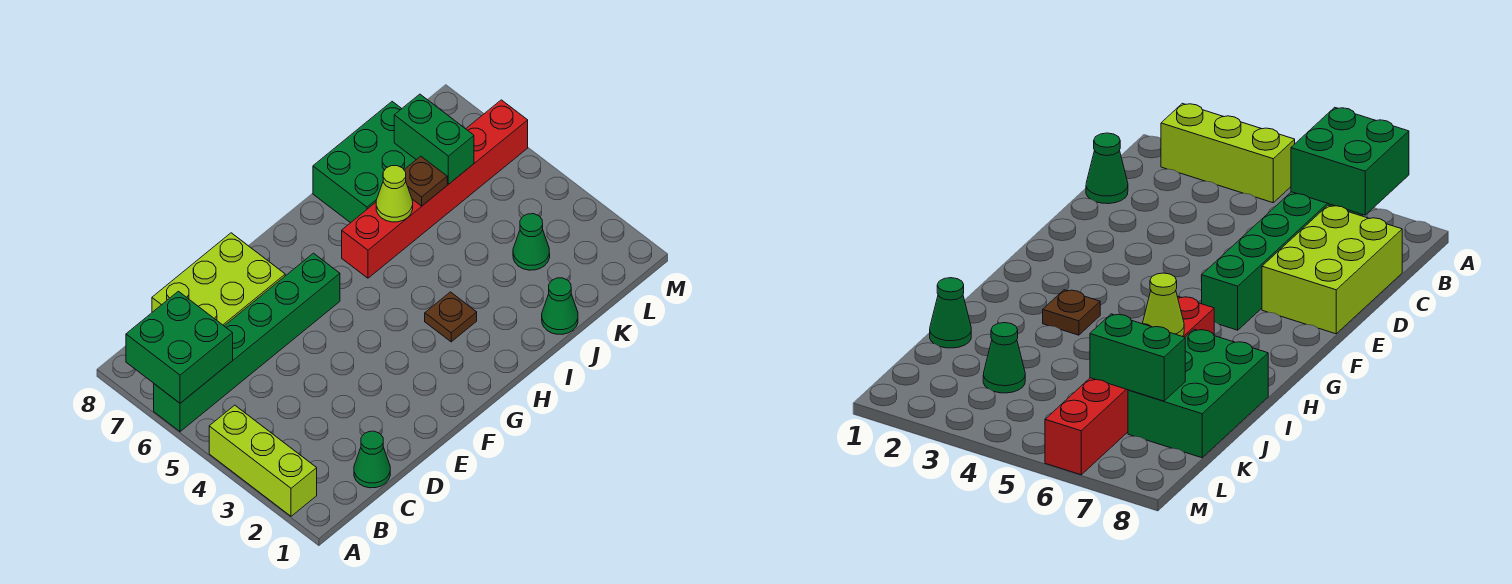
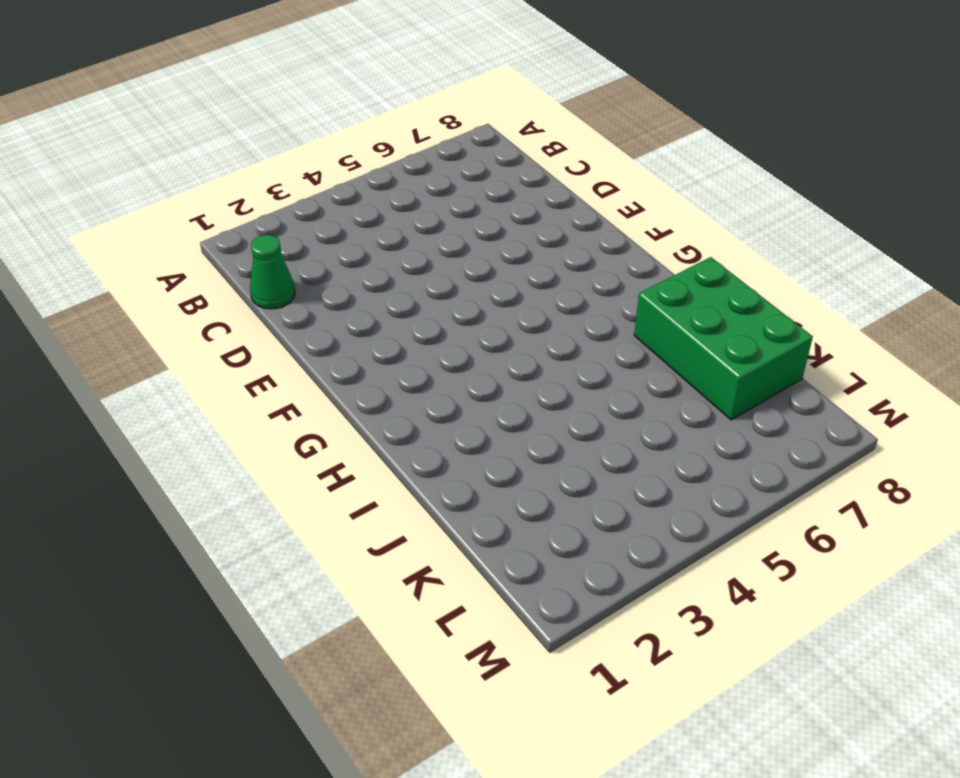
none -> lime 1x3 brick [209,405,317,516]
none -> green 1x6 brick [154,253,340,432]
none -> lime 2x3 brick [152,233,285,326]

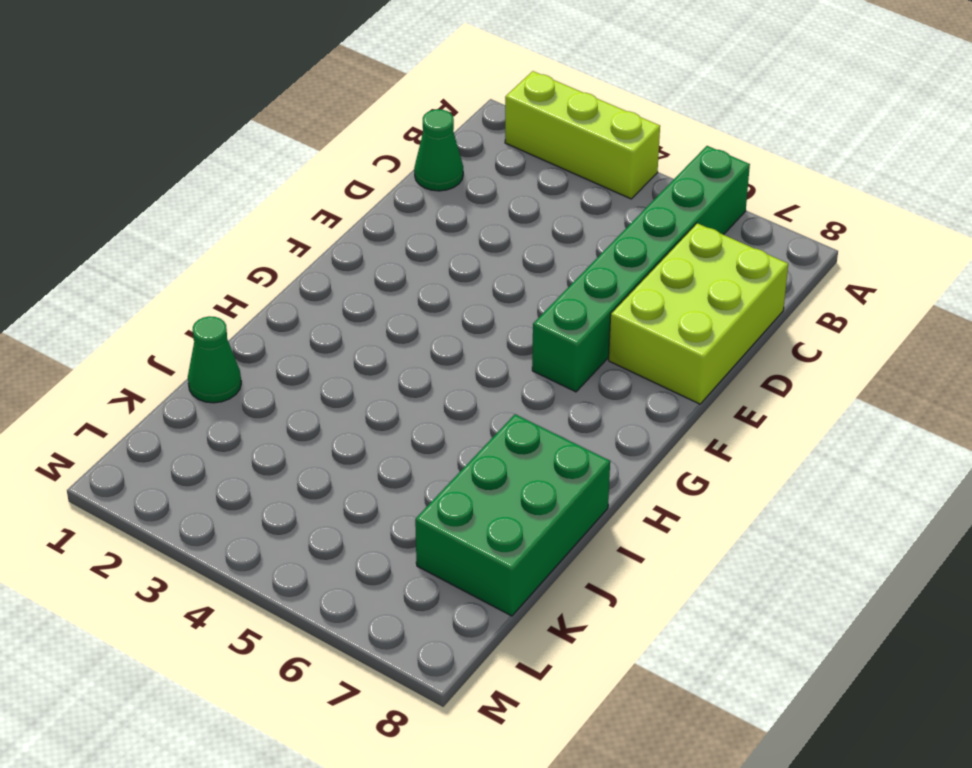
none -> brown 1x1 plate [425,292,477,342]
none -> red 1x6 brick [342,100,528,278]
none -> green 1x1 cone [513,214,550,270]

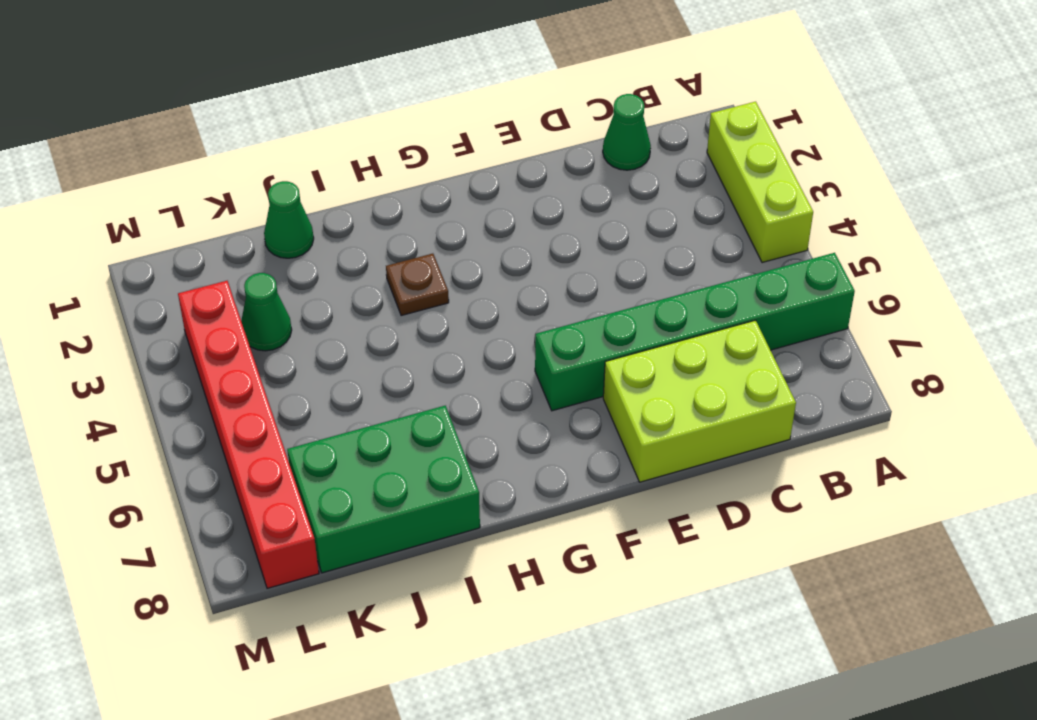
red 1x6 brick [178,281,319,588] -> red 1x6 brick turned to [342,100,528,278]
none -> green 2x2 brick [126,291,233,403]
none -> lime 1x1 cone [376,166,413,222]
none -> brown 1x1 plate [404,156,447,206]

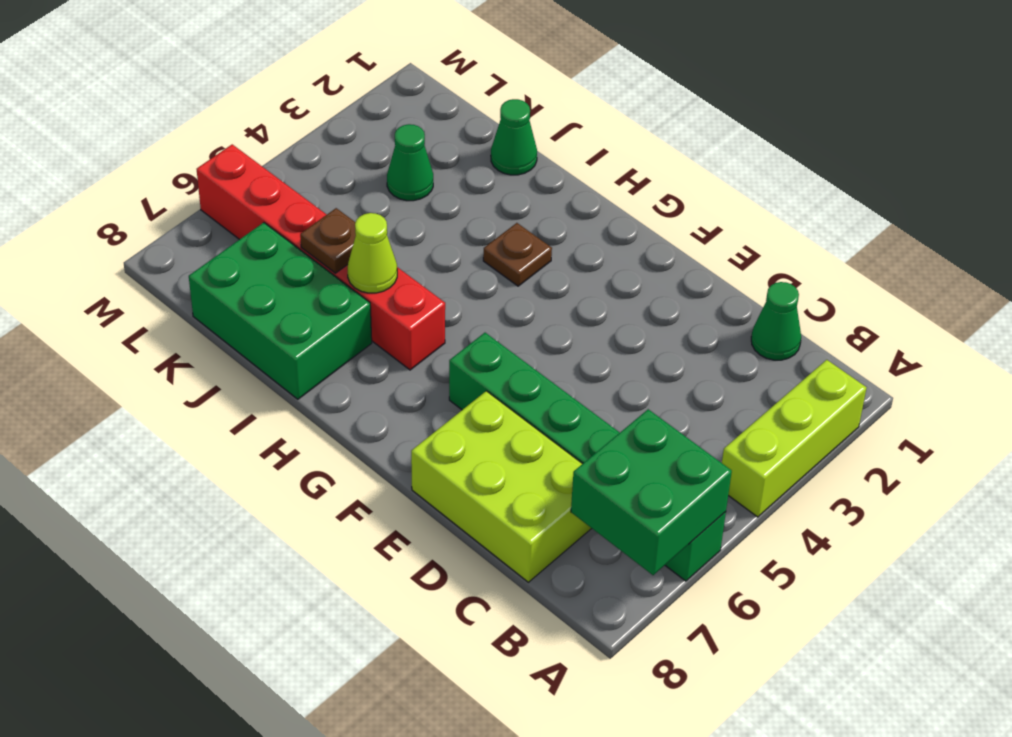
none -> green 1x2 brick [394,94,474,184]

